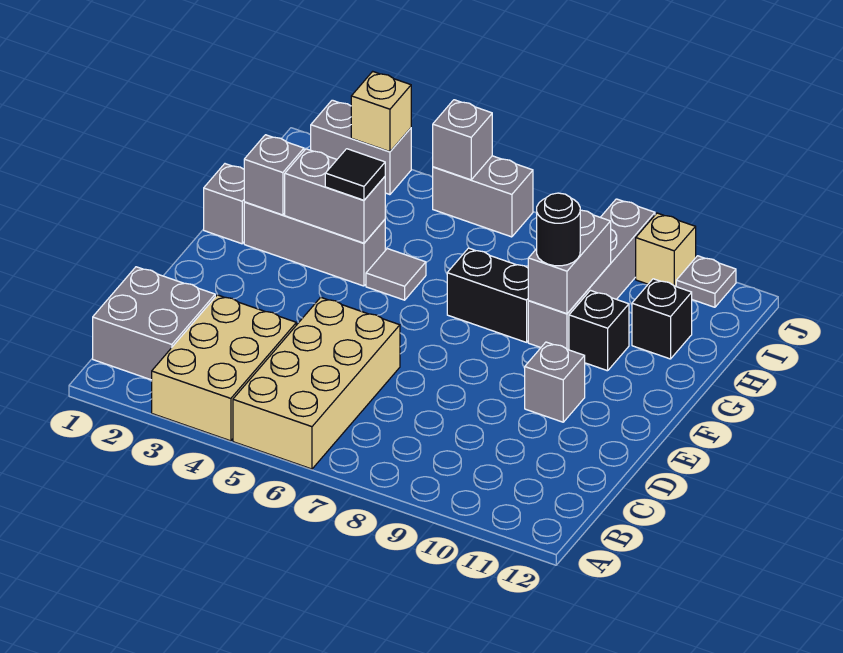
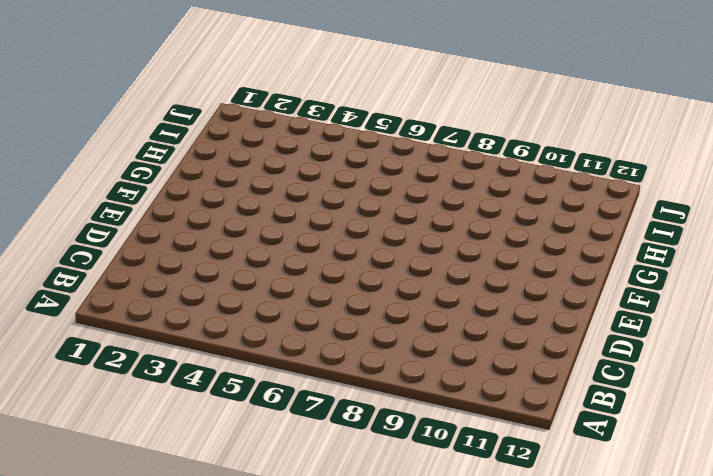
none -> tan 2x3 brick [152,295,296,441]
none -> tan 2x4 brick [233,297,400,469]
none -> grey 2x2 brick [93,267,215,380]

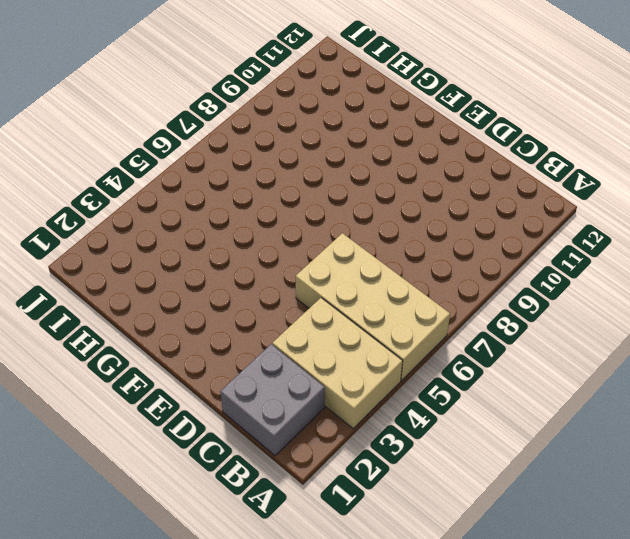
none -> grey 1x1 brick [525,342,585,422]
none -> grey 1x1 brick [204,164,244,244]
none -> grey 1x3 brick [244,202,385,286]

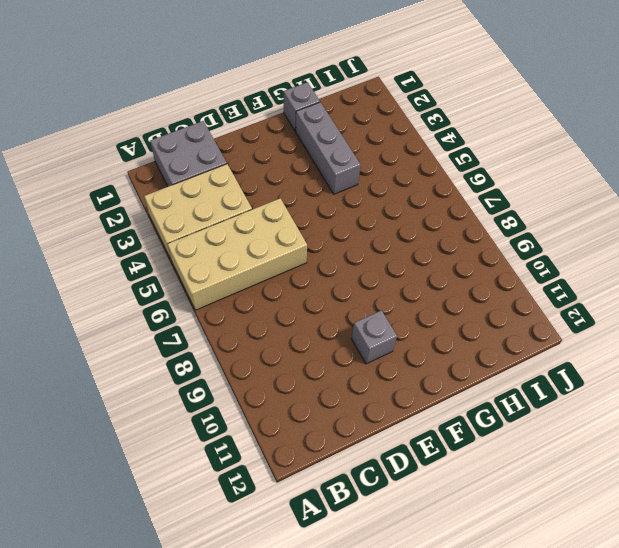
none -> grey 1x1 tile [366,249,426,300]
none -> black 1x2 brick [447,248,529,342]
none -> grey 1x4 brick [528,199,655,350]

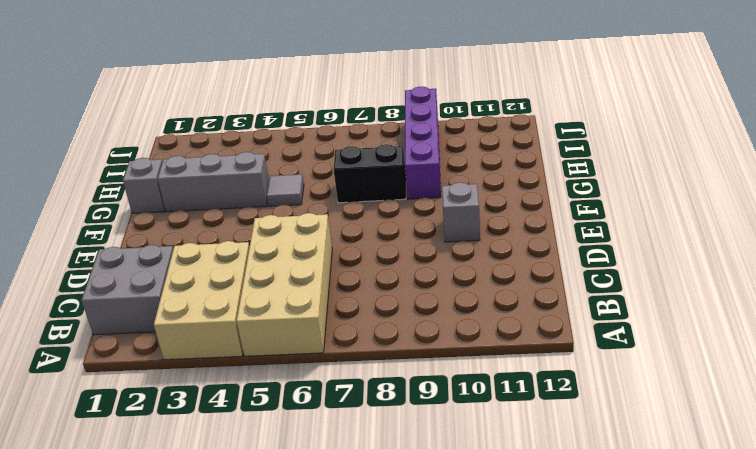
purple 1x4 brick [405,87,441,199] -> grey 1x4 brick [528,199,655,350]
none -> black 1x1 brick [569,290,629,371]
none -> black 1x1 brick [632,279,692,359]
none -> grey 1x2 brick [311,100,411,195]

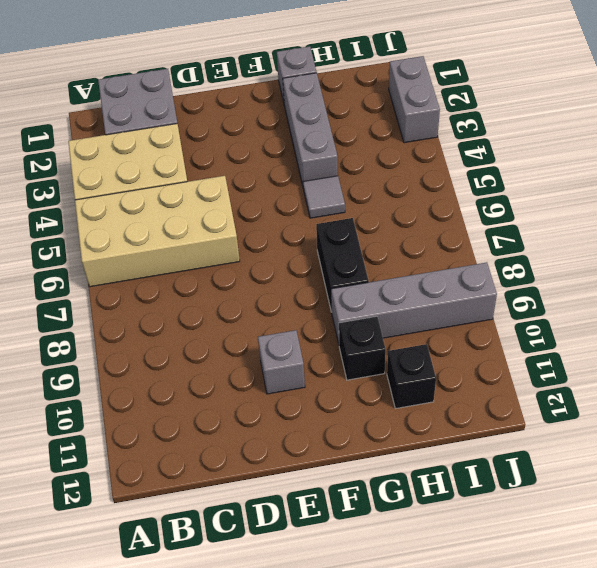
none -> grey 1x2 brick [433,156,533,237]
none -> tan 1x1 brick [636,213,696,286]
none -> grey 1x1 plate [676,256,736,307]

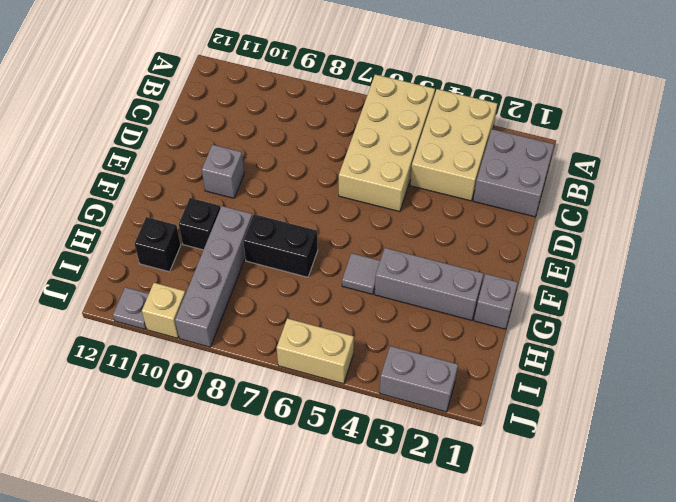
tan 1x2 brick [277,318,354,384] -> grey 1x2 brick [433,156,533,237]
none -> grey 1x1 brick [244,135,304,215]
none -> grey 1x2 brick [285,149,385,243]
none -> grey 1x2 brick [528,210,611,314]

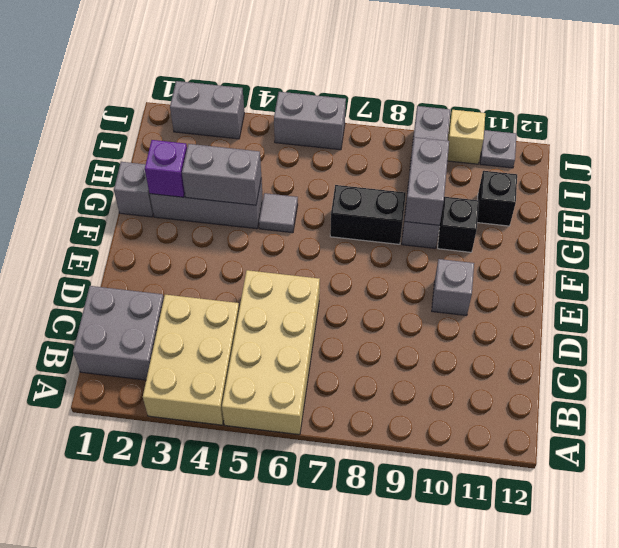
purple 1x1 brick [145,140,187,197] -> grey 1x1 brick [244,135,304,215]
none -> tan 1x1 brick [351,71,411,152]
none -> grey 1x1 brick [433,100,492,180]
none -> black 1x1 tile [325,149,385,200]

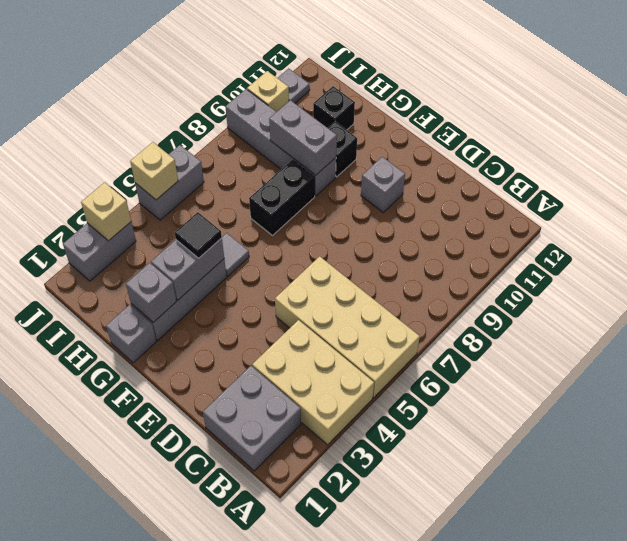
tan 1x1 brick [130,142,178,200] -> grey 1x1 brick [433,100,492,180]
none -> black 1x1 round brick [537,193,580,266]

